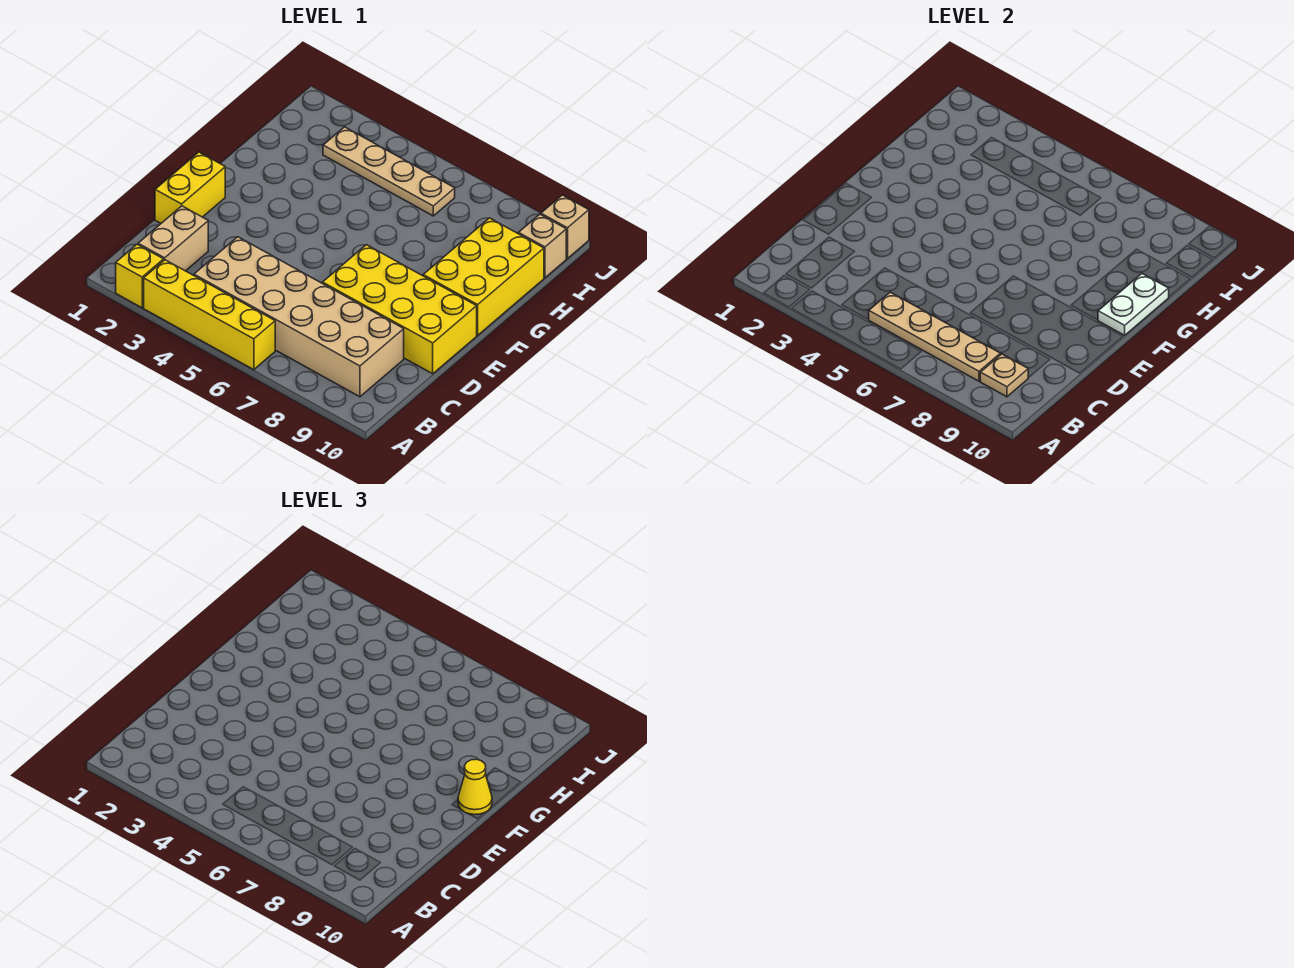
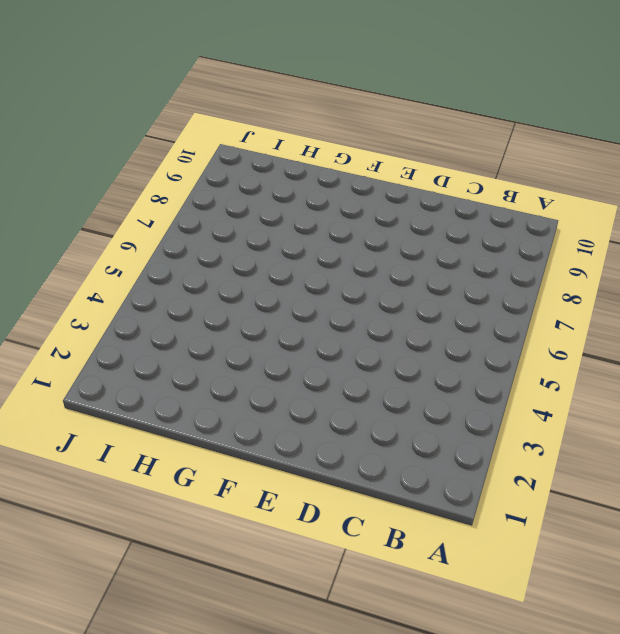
none -> yellow 1x1 brick [116,244,164,308]
none -> yellow 1x4 brick [144,260,275,370]
none -> tan 1x2 brick [138,206,208,271]

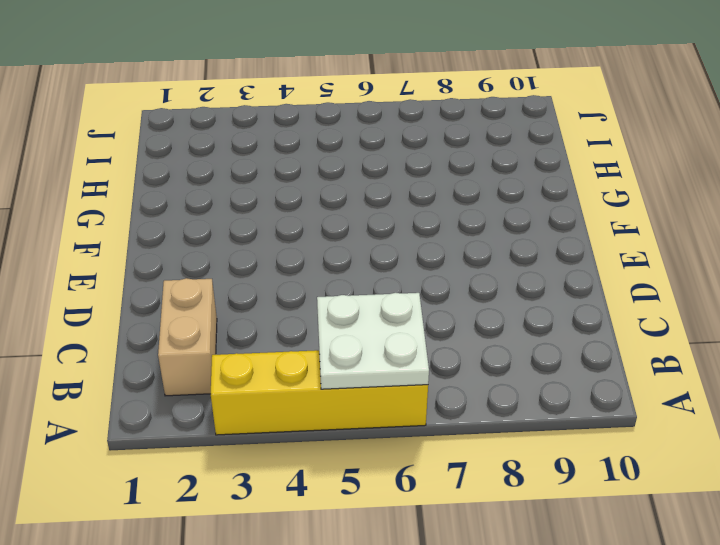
white 2x2 plate [317,293,429,389] -> tan 1x4 plate [869,292,1000,381]
none -> yellow 1x1 brick [116,244,164,308]
none -> tan 2x6 brick [194,237,404,397]
none -> yellow 1x2 brick [155,152,225,223]

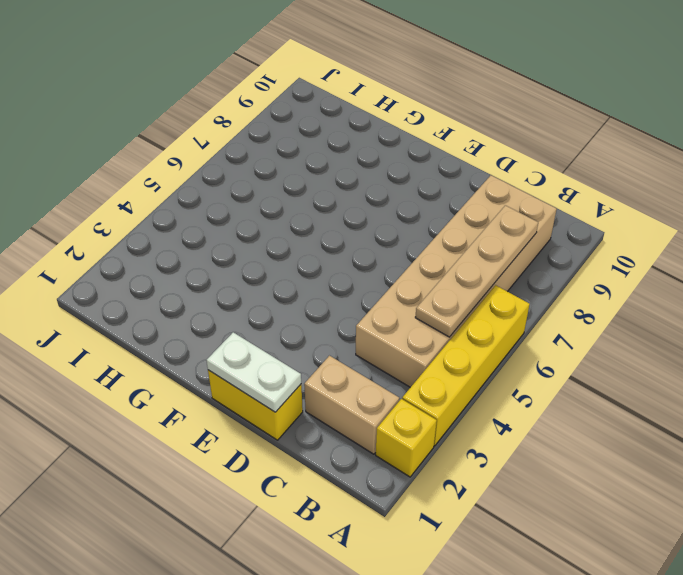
white 1x2 plate [207,332,301,412] -> white 1x2 plate moved to [1098,274,1169,335]
none -> yellow 2x4 brick [323,245,477,374]
none -> yellow 2x3 brick [423,218,544,335]
none -> tan 1x4 plate [323,127,455,216]

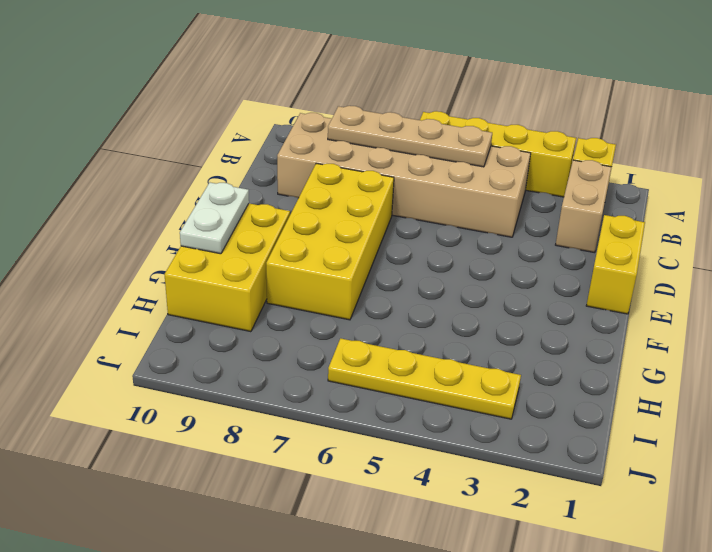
yellow 2x4 brick [266,163,394,320] -> yellow 2x4 brick turned to [323,245,477,374]
yellow 1x4 plate [328,338,521,419] -> tan 1x4 plate [323,127,455,216]
none -> tan 1x1 brick [518,214,566,278]
none -> tan 1x1 brick [541,195,589,259]
none -> tan 1x1 plate [980,354,1028,397]

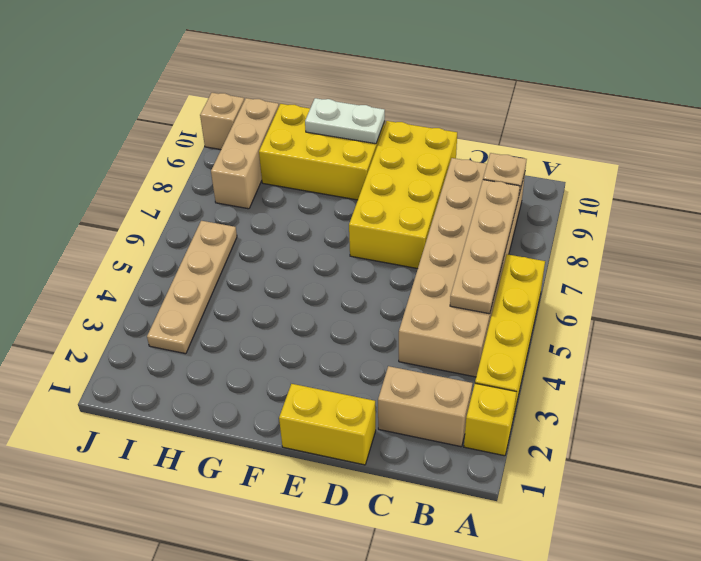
tan 1x3 brick [211,98,279,209] -> tan 1x1 brick [518,214,566,278]
none -> yellow 1x1 cone [458,759,492,815]

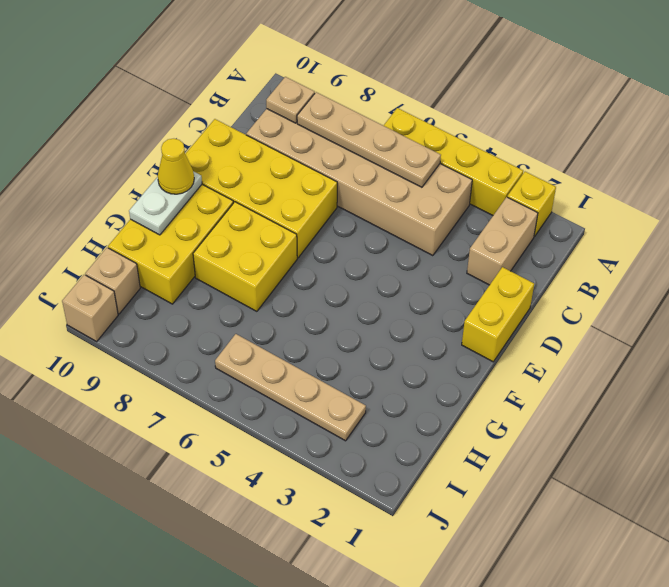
yellow 2x2 brick [193,202,297,311] -> none

